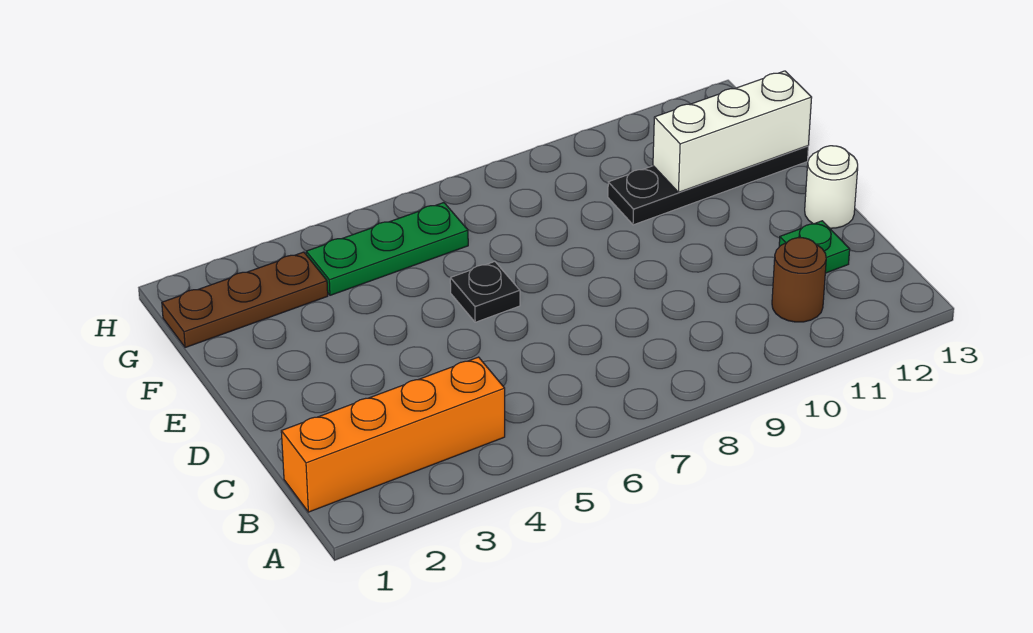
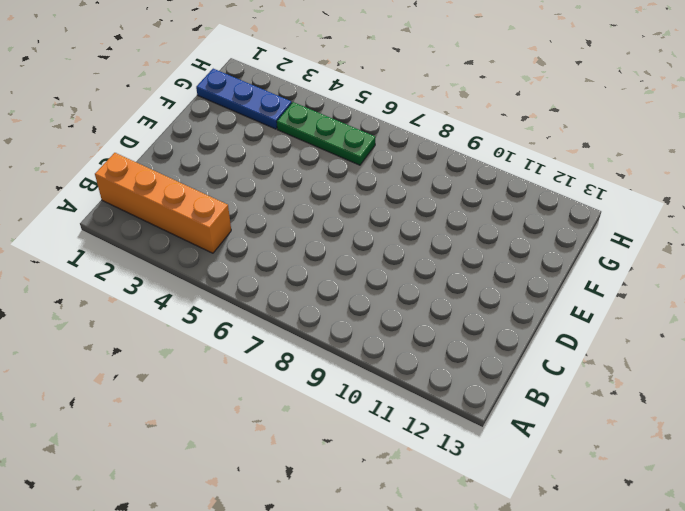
blue 1x3 plate [196,69,292,129] -> brown 1x3 plate [162,252,328,348]
none -> brown 1x1 round brick [772,238,826,322]
none -> green 1x1 plate [779,221,850,273]

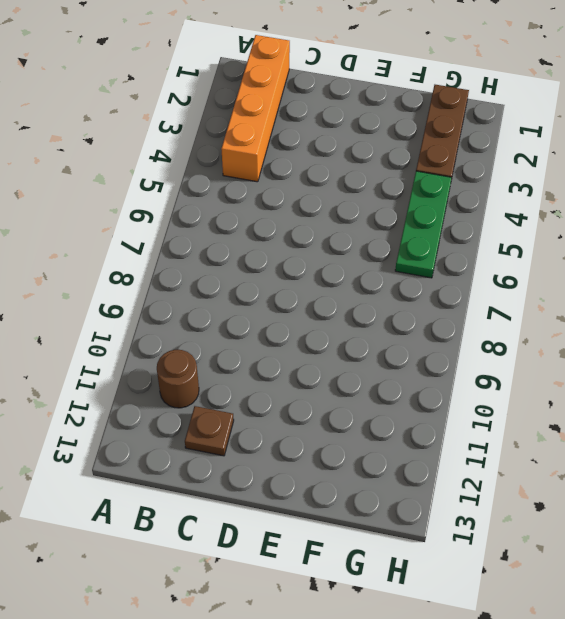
brown 1x1 plate [185,406,234,456] -> green 1x1 plate [779,221,850,273]
none -> white 1x1 round brick [805,146,858,228]
none -> black 1x1 plate [450,262,520,322]

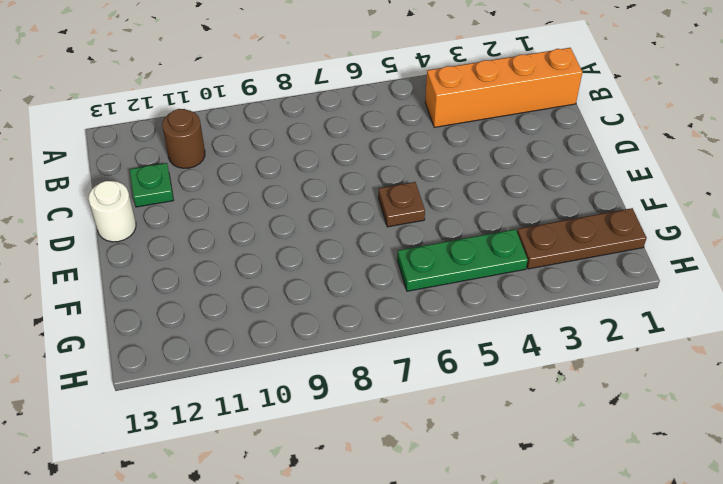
brown 1x1 plate [378,182,425,227] -> black 1x1 plate [450,262,520,322]
none -> black 1x4 plate [608,146,808,225]
none -> white 1x3 brick [653,71,812,192]

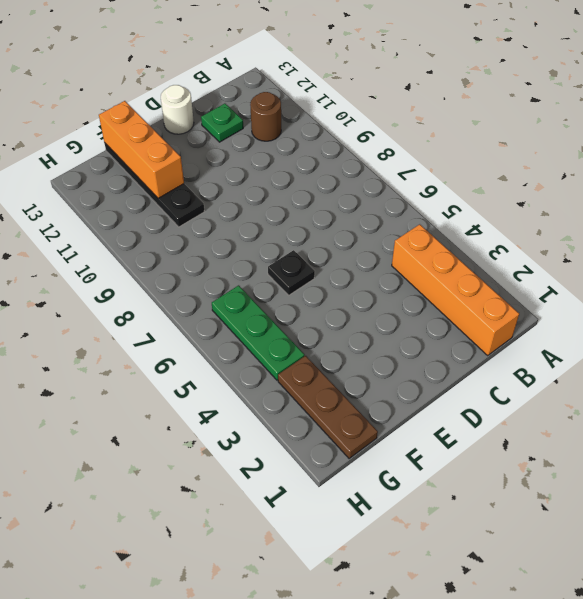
orange 1x3 brick [99,101,184,198] -> white 1x3 brick [653,71,812,192]

